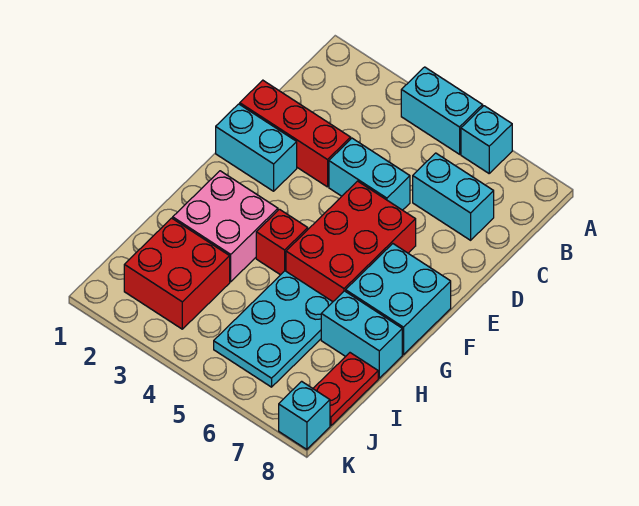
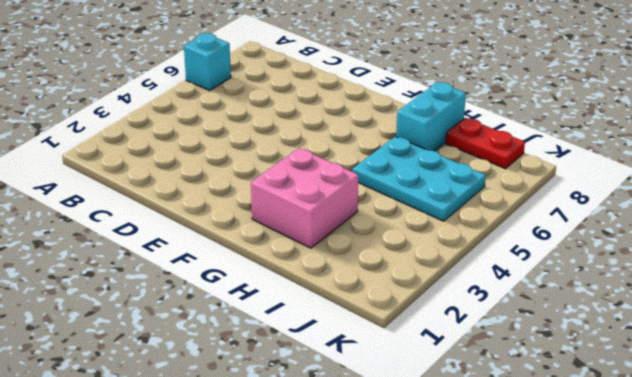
none -> cyan 1x2 brick [401,67,483,154]
none -> cyan 1x2 brick [413,153,494,240]
none -> red 1x3 brick [240,80,351,187]

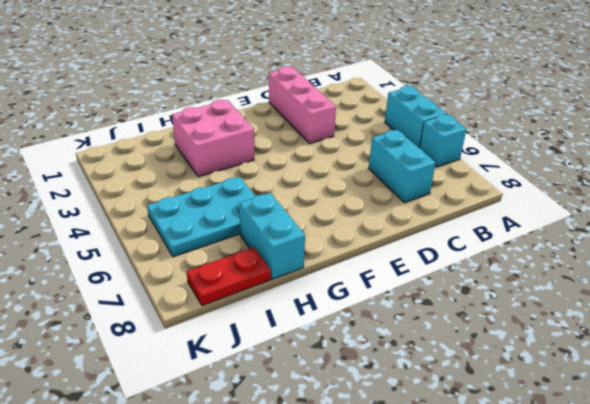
pink 1x3 brick [269,66,336,143] -> red 1x3 brick [240,80,351,187]
none -> cyan 1x2 brick [329,138,410,210]
none -> cyan 1x2 brick [216,104,297,191]
none -> red 2x3 brick [286,181,416,302]

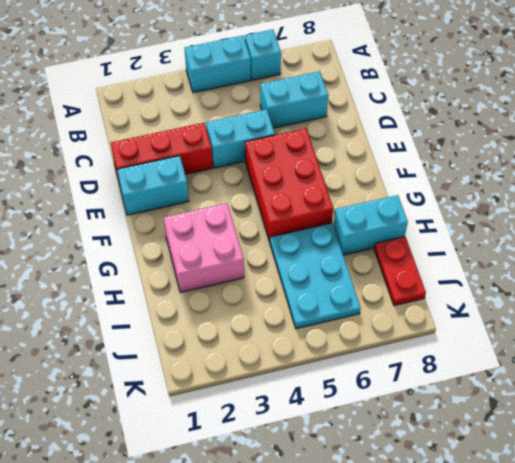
none -> cyan 2x2 brick [346,244,451,355]
none -> red 1x1 brick [256,209,308,275]
none -> red 2x2 brick [124,218,230,329]

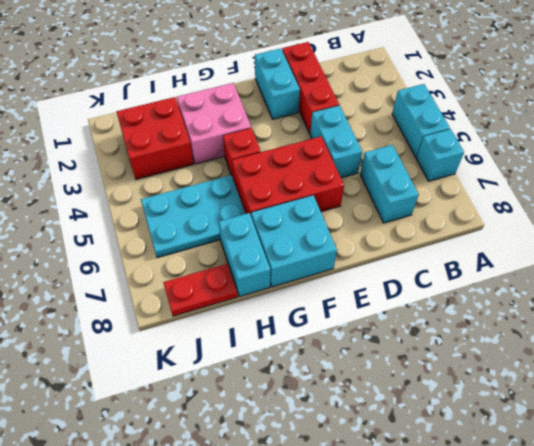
none -> cyan 1x1 brick [279,381,330,449]

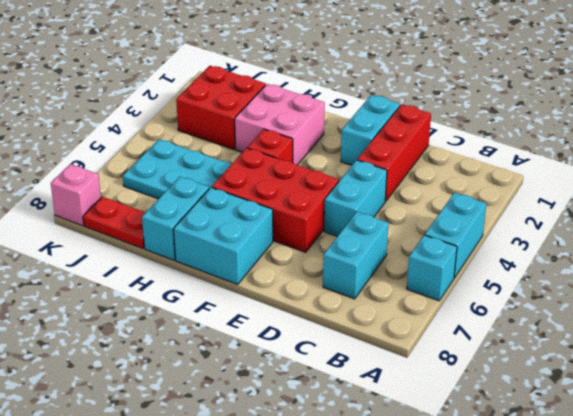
pink 1x1 brick [51,164,101,226] -> cyan 1x1 brick [279,381,330,449]

